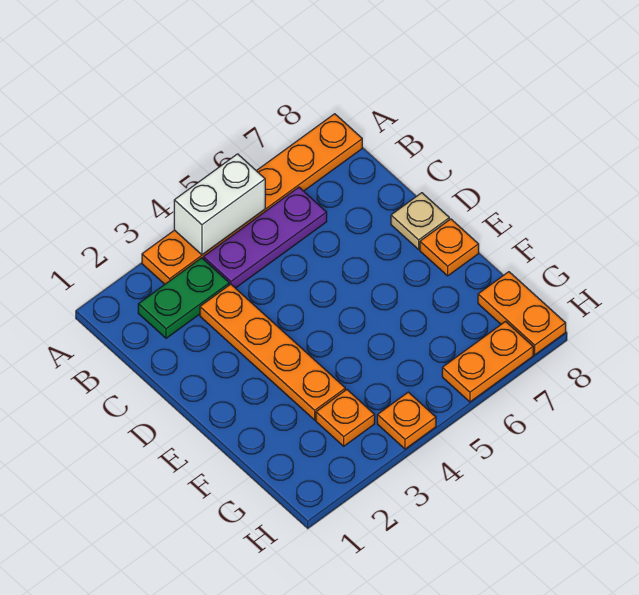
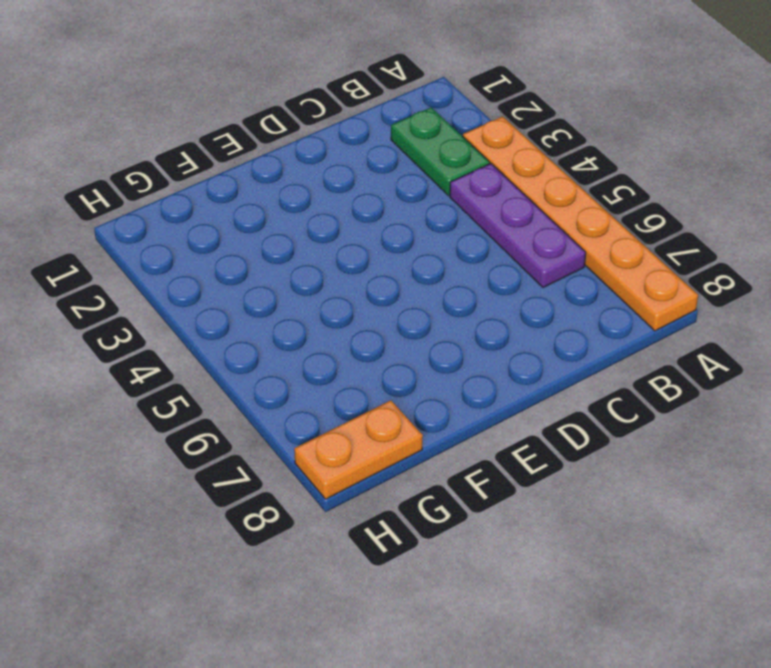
none -> orange 1x4 plate [200,284,345,420]
none -> tan 1x1 plate [391,193,449,249]

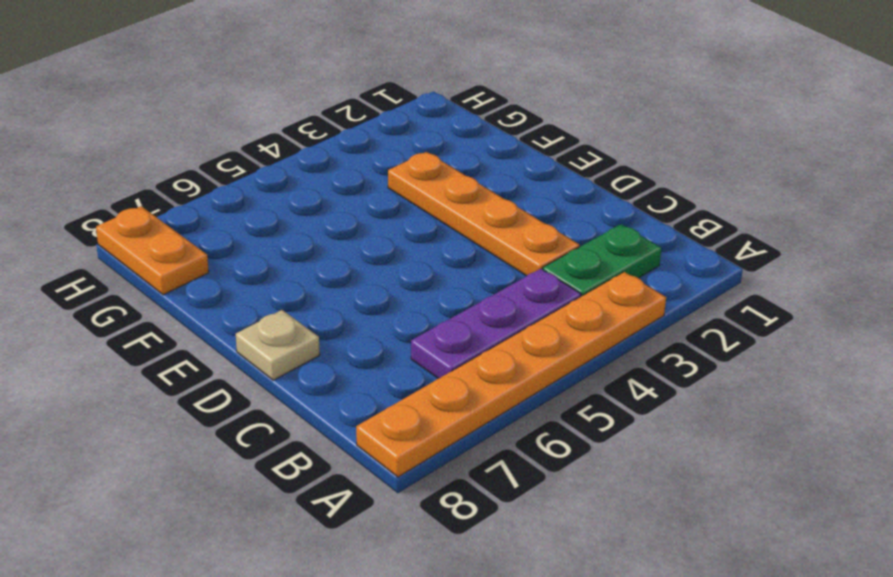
none -> orange 1x1 plate [420,219,479,276]
none -> orange 1x1 plate [316,390,375,446]

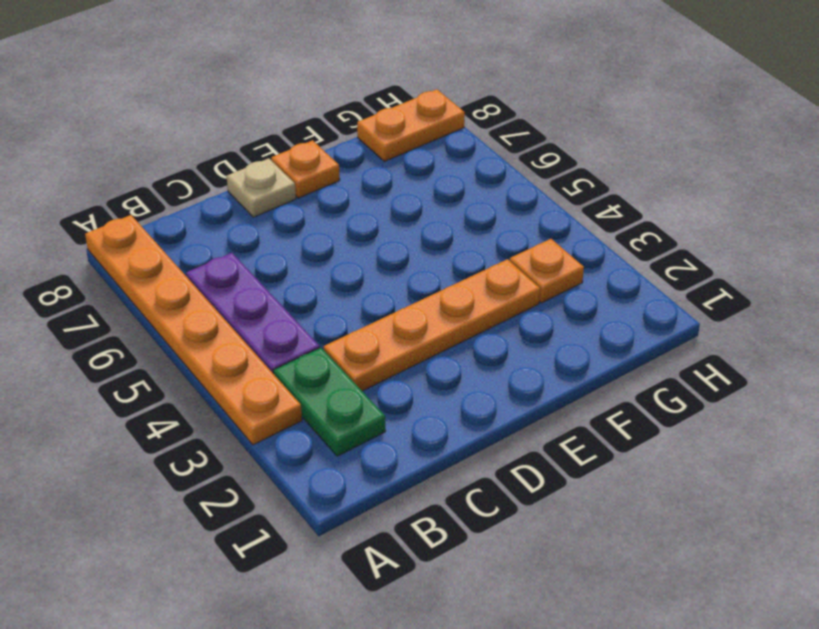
none -> orange 1x1 plate [377,392,436,449]
none -> orange 1x2 plate [442,322,533,402]

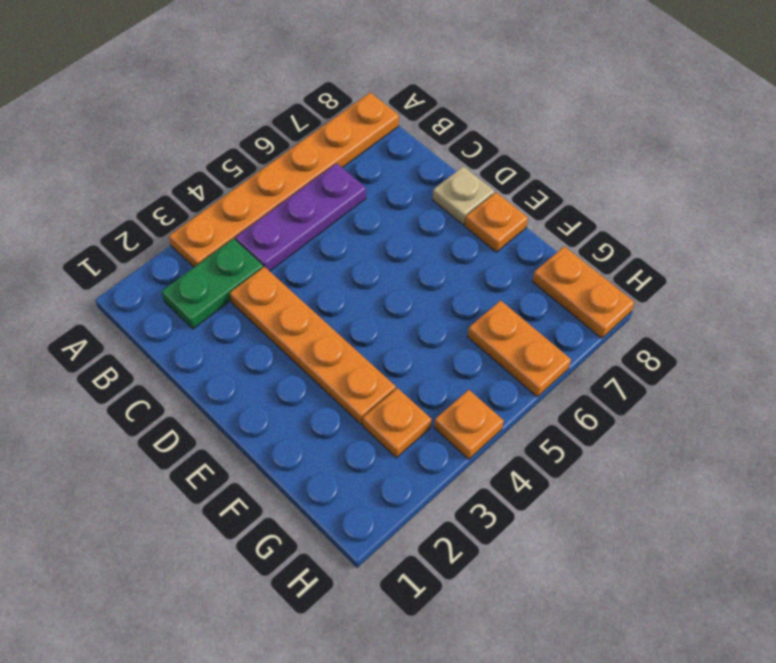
orange 1x2 plate [468,300,571,397] -> orange 1x2 plate turned to [442,322,533,402]
none -> white 1x2 brick [174,154,265,255]

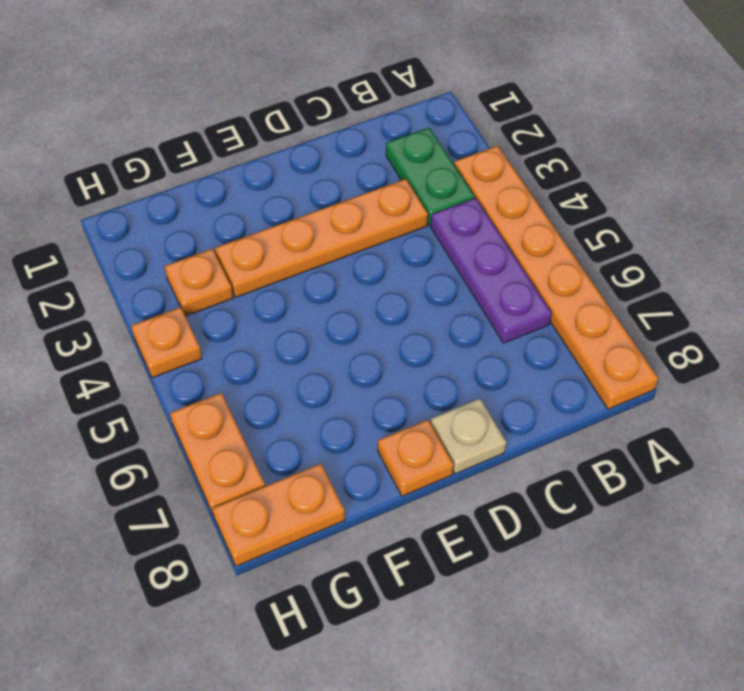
none -> white 1x2 brick [174,154,265,255]

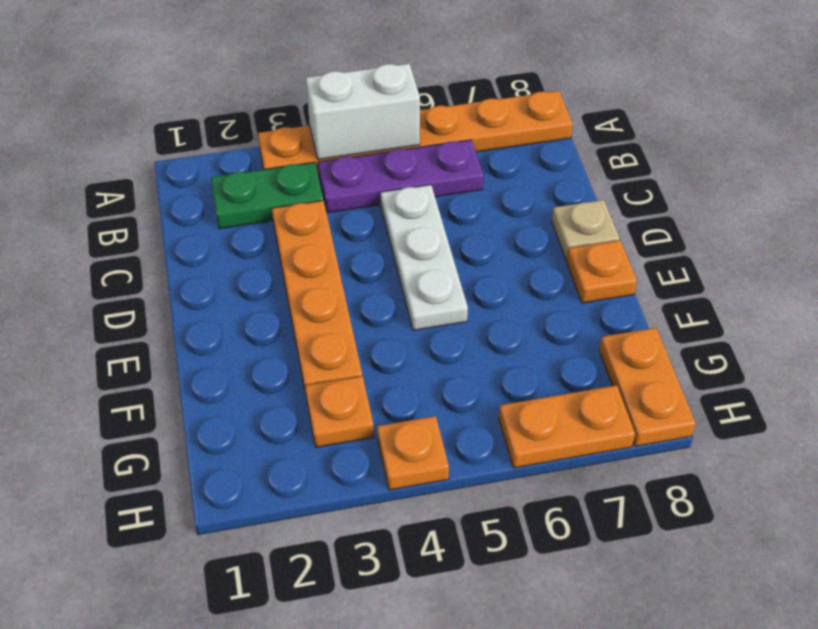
white 1x3 plate [380,185,468,330] -> none

